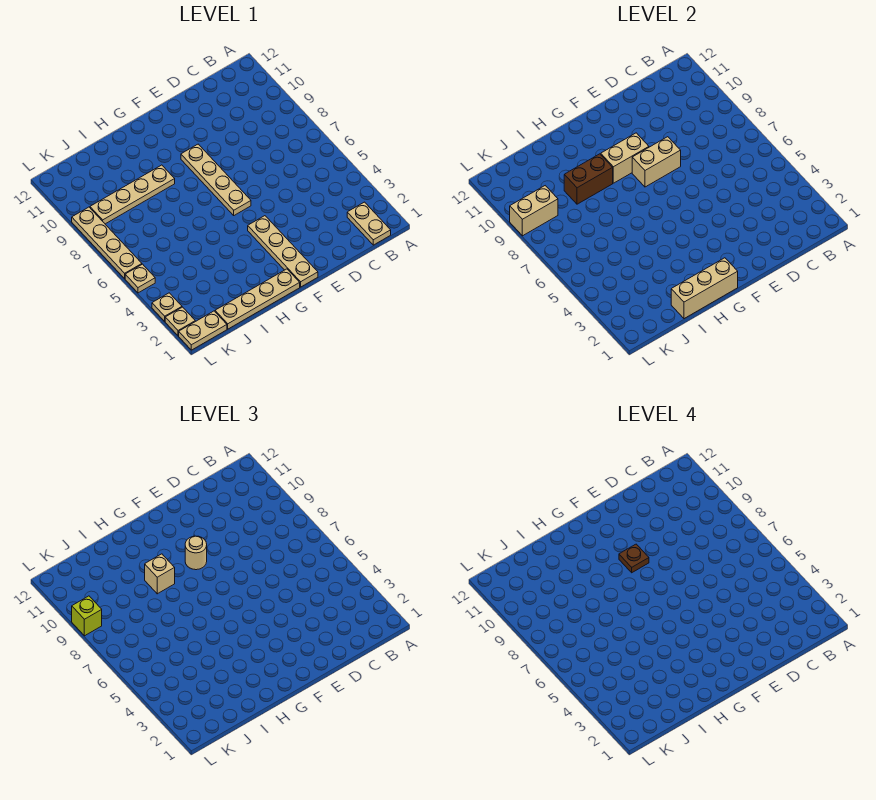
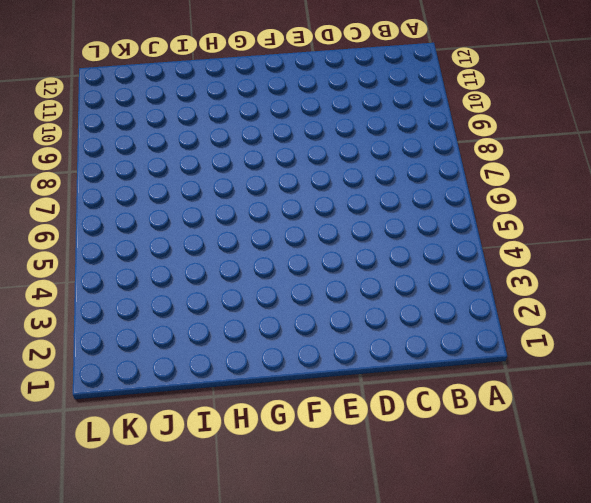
none -> tan 1x2 plate [347,202,391,245]
none -> tan 1x4 plate [248,216,318,287]
none -> tan 1x4 plate [181,144,251,215]

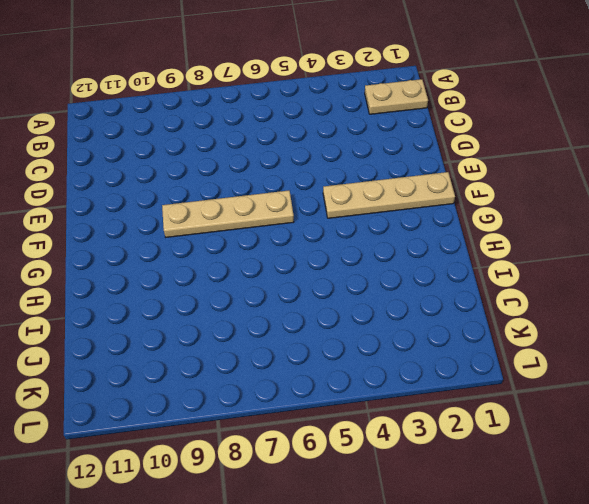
none -> tan 1x4 plate [215,269,300,329]
none -> tan 1x4 plate [90,165,175,224]
none -> tan 1x2 plate [179,311,227,350]

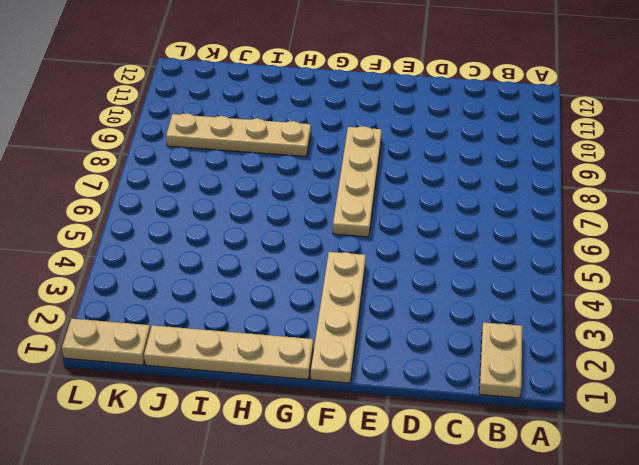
none -> tan 1x1 plate [165,307,195,336]
none -> tan 1x1 plate [152,293,182,321]
none -> tan 1x1 plate [125,264,155,293]

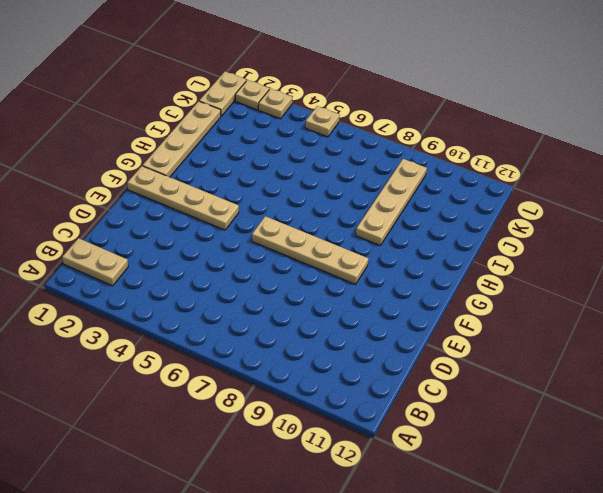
none -> tan 1x4 plate [72,207,142,278]
none -> tan 1x2 brick [632,137,681,187]
none -> tan 1x2 brick [601,133,649,183]

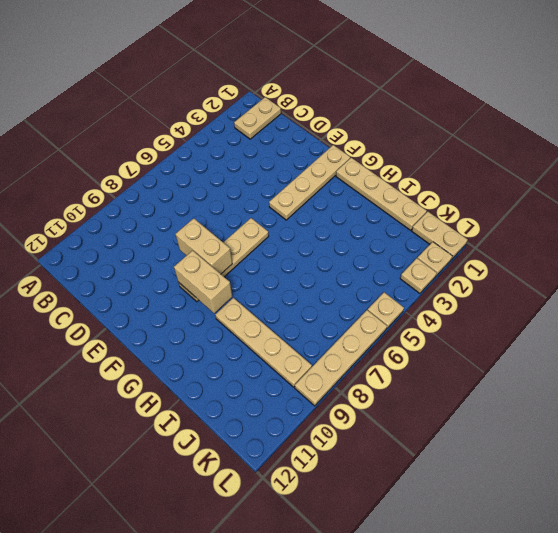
none -> tan 1x3 brick [671,258,738,319]
none -> brown 1x2 brick [564,154,613,204]
none -> tan 1x2 brick [510,186,558,236]

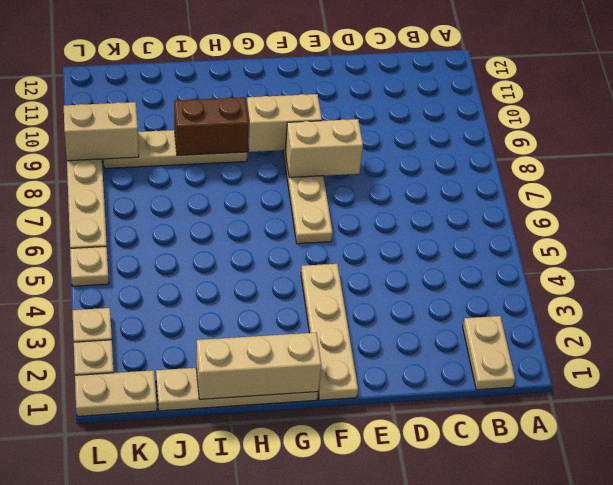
none -> tan 1x1 round brick [185,536,207,570]
none -> tan 1x1 brick [145,554,175,594]
none -> lime 1x1 brick [72,596,102,636]

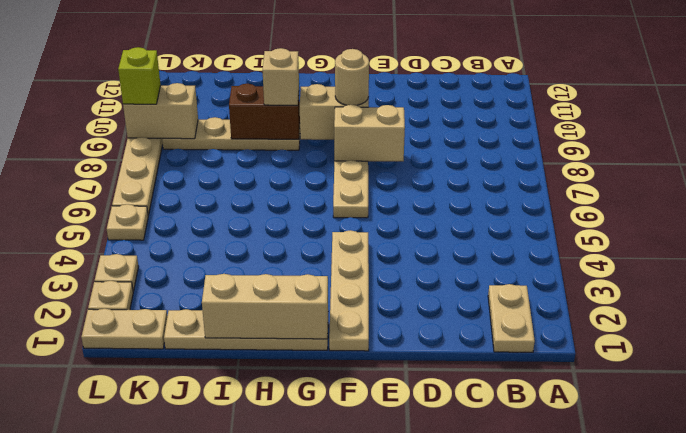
none -> brown 1x1 plate [619,544,649,573]

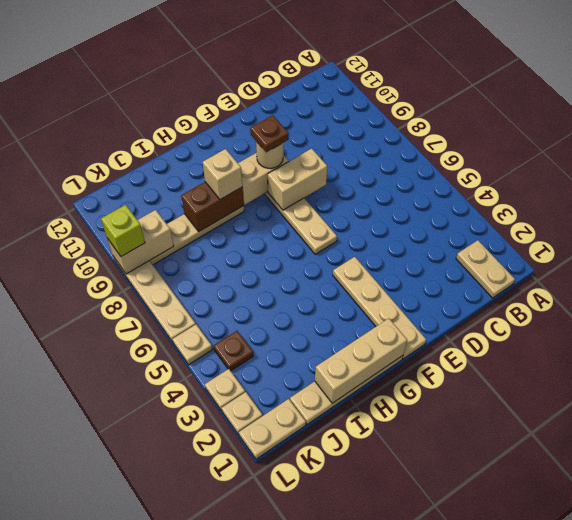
brown 1x1 plate [214,331,253,371] -> none

